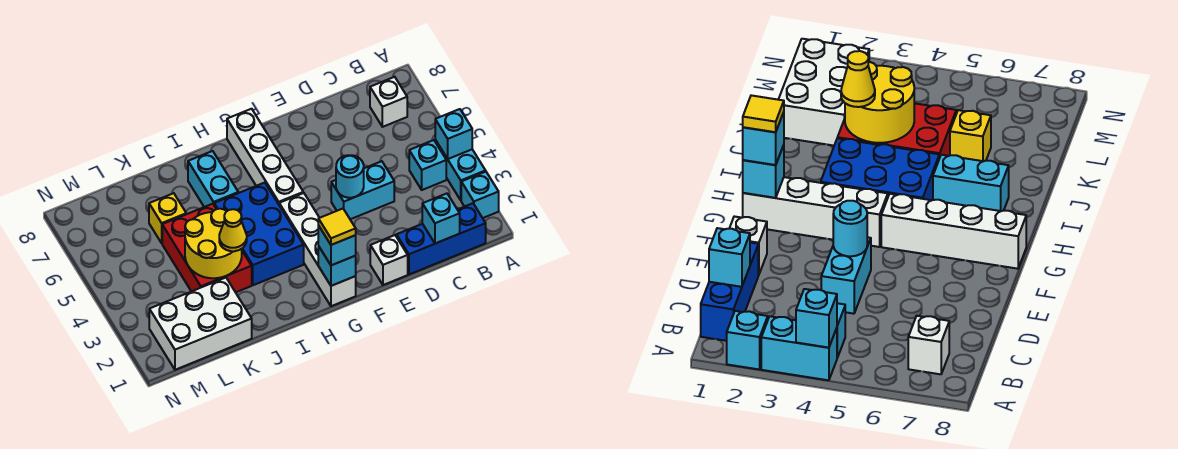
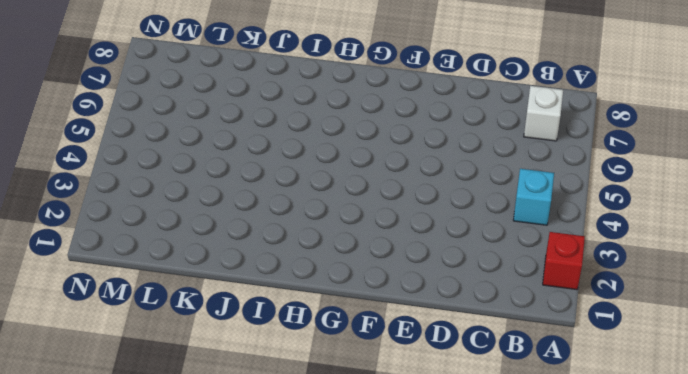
red 1x1 brick [543,232,585,289] -> cyan 1x1 brick [461,172,499,218]
none -> cyan 1x2 brick [435,140,486,200]
none -> blue 1x3 brick [396,203,486,274]
none -> cyan 1x2 brick [331,161,394,219]

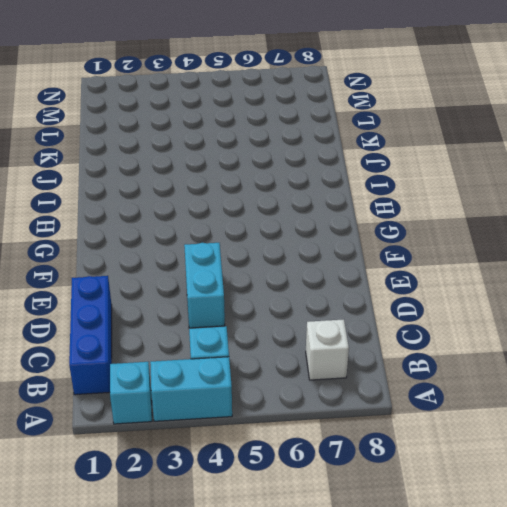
none -> white 1x1 brick [370,235,408,285]
none -> white 1x4 brick [279,193,356,306]
none -> white 1x4 brick [227,109,303,204]

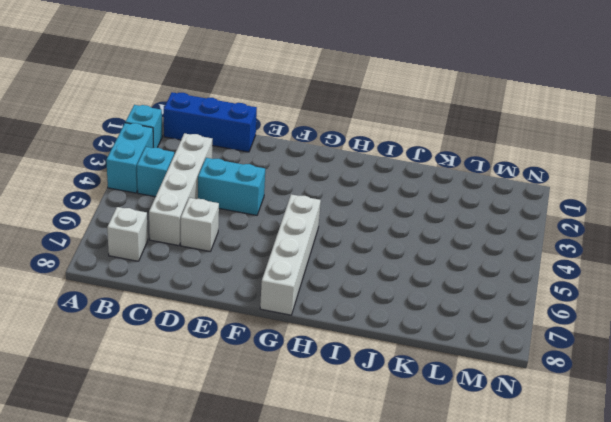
white 1x4 brick [149,133,212,246] -> white 1x4 brick moved to [279,193,356,306]
white 1x1 brick [181,198,219,251] -> white 1x1 brick moved to [370,235,408,285]
none -> blue 2x3 brick [214,183,304,285]
none -> cyan 1x2 brick [188,151,238,207]
none -> red 2x3 brick [162,204,252,292]

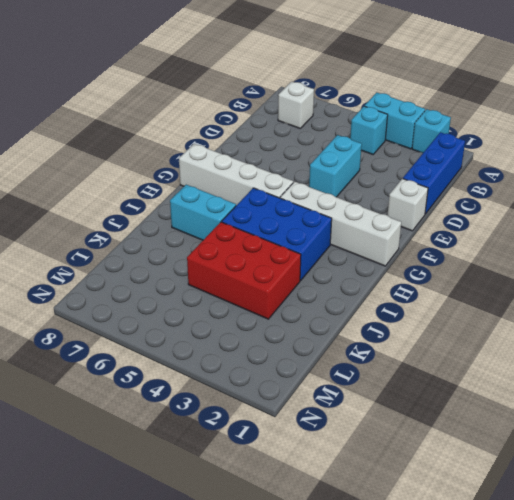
none -> white 2x3 brick [149,278,252,370]
none -> yellow 1x1 brick [149,193,186,243]
none -> cyan 1x1 brick [435,109,472,159]

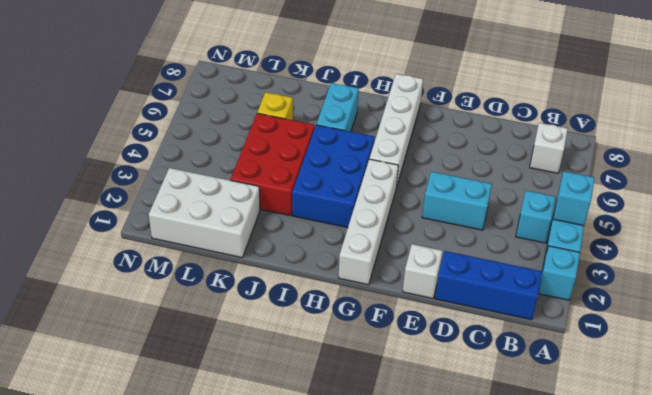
none -> cyan 1x1 brick [422,194,460,243]
none -> cyan 1x1 round brick [336,155,364,198]
none -> cyan 1x1 brick [318,246,356,286]

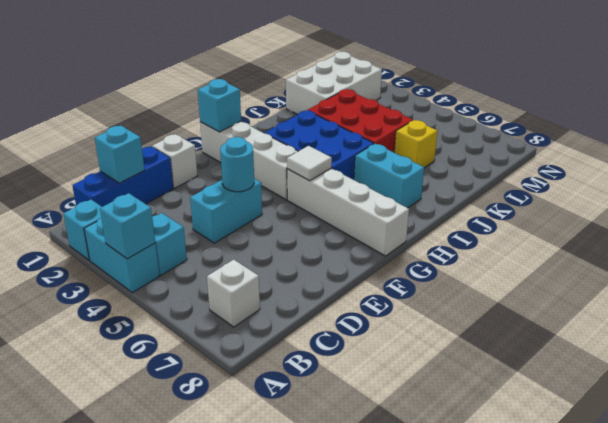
white 1x1 tile [287,146,332,181] -> none
none -> yellow 2x2 round brick [185,209,242,278]
none -> cyan 1x1 brick [318,226,356,265]
none -> yellow 1x1 cone [219,209,247,251]

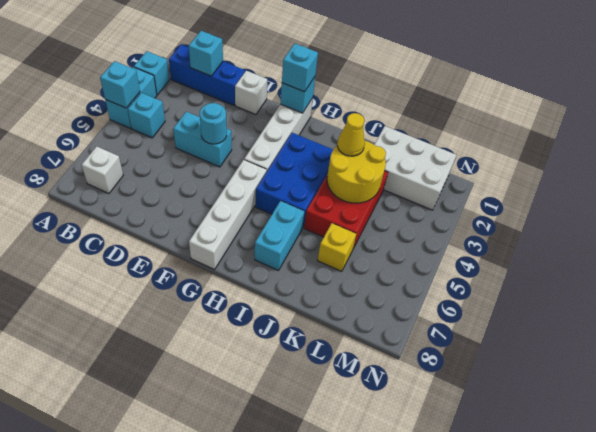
none -> yellow 1x1 tile [318,209,356,245]

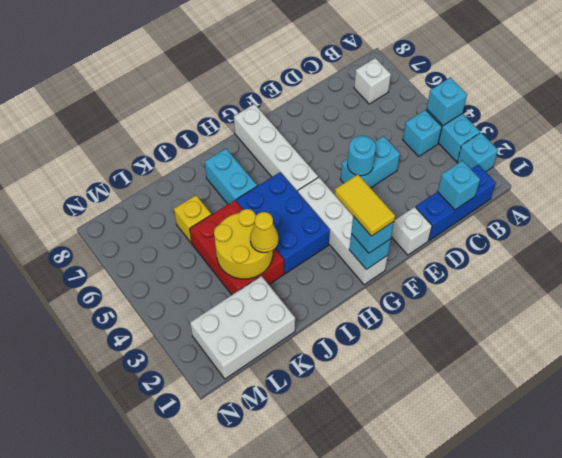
yellow 1x2 tile [335,174,395,236] -> yellow 1x1 tile [318,209,356,245]

